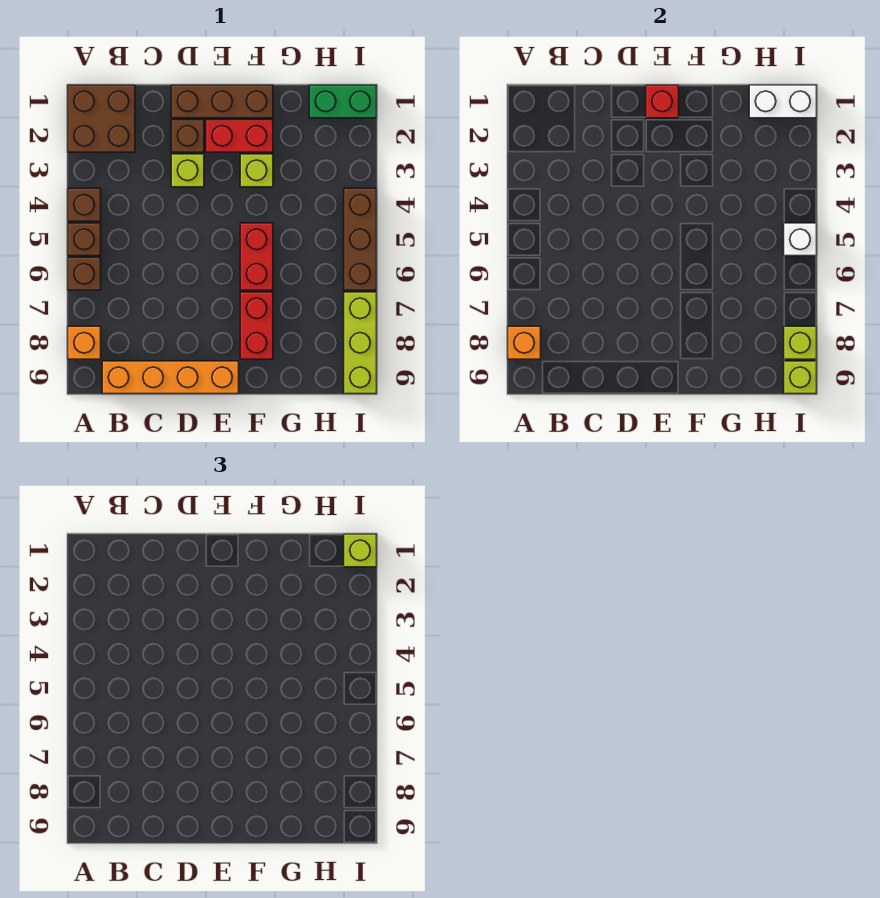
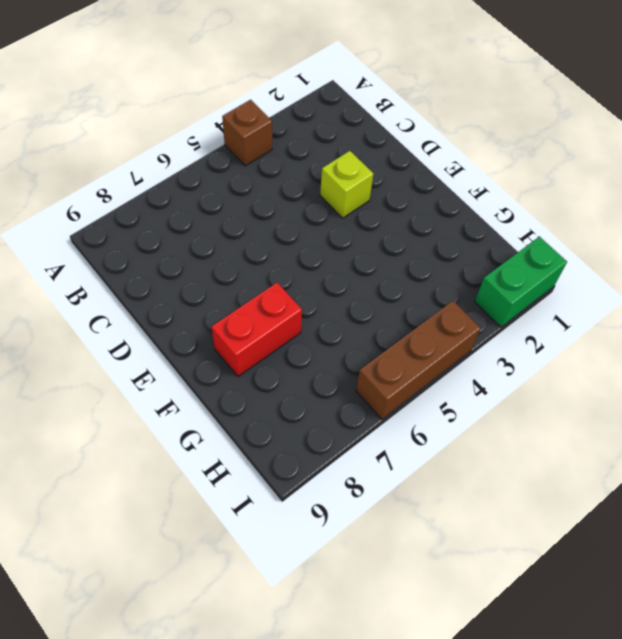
green 1x2 brick [475,237,567,327] -> green 1x2 brick turned to [309,85,377,118]
none -> brown 2x2 brick [68,85,135,152]
none -> brown 1x1 brick [68,223,101,256]
none -> brown 1x1 brick [68,257,101,290]

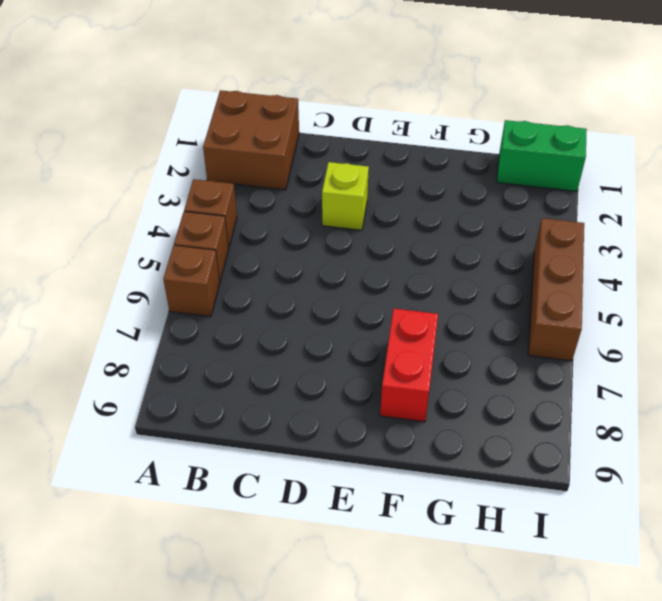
none -> orange 1x1 brick [68,326,101,359]
none -> orange 1x4 brick [102,361,239,394]
none -> brown 1x3 brick [171,85,273,118]

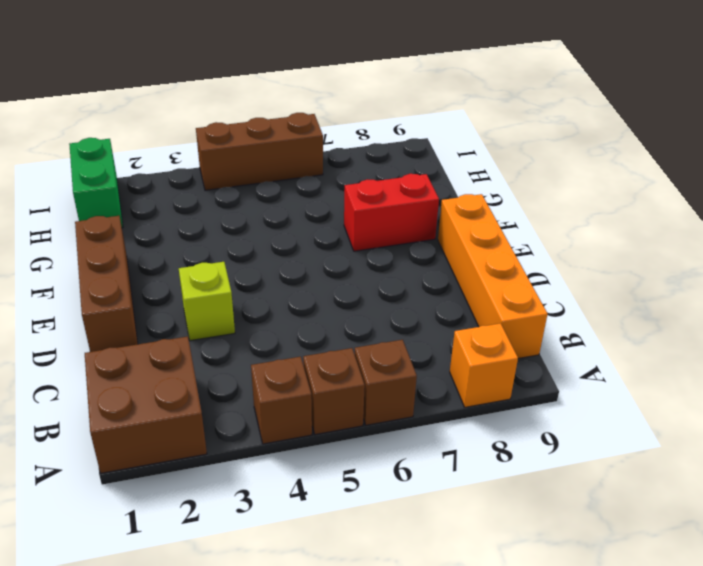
none -> brown 1x1 brick [171,120,204,152]
none -> red 1x2 brick [206,120,273,152]
none -> lime 1x1 brick [240,154,273,187]

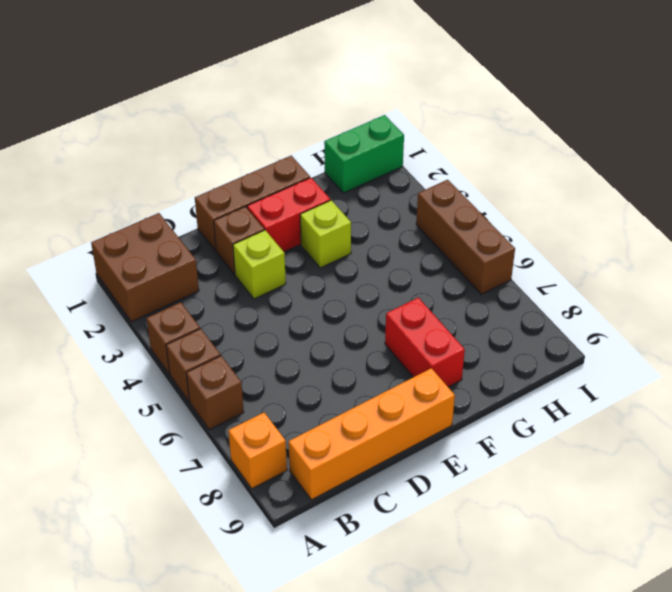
none -> red 1x2 brick [240,223,273,290]
none -> lime 1x3 brick [344,292,377,394]
none -> orange 1x1 brick [508,326,541,359]

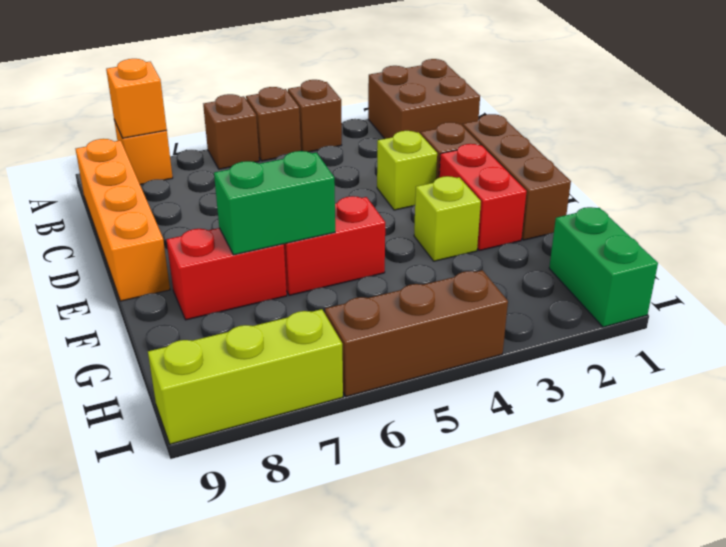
green 1x2 brick [214,151,335,255] -> none
none -> red 1x1 brick [646,85,679,118]
none -> white 1x2 brick [749,85,817,118]
none -> white 1x1 brick [784,223,817,256]

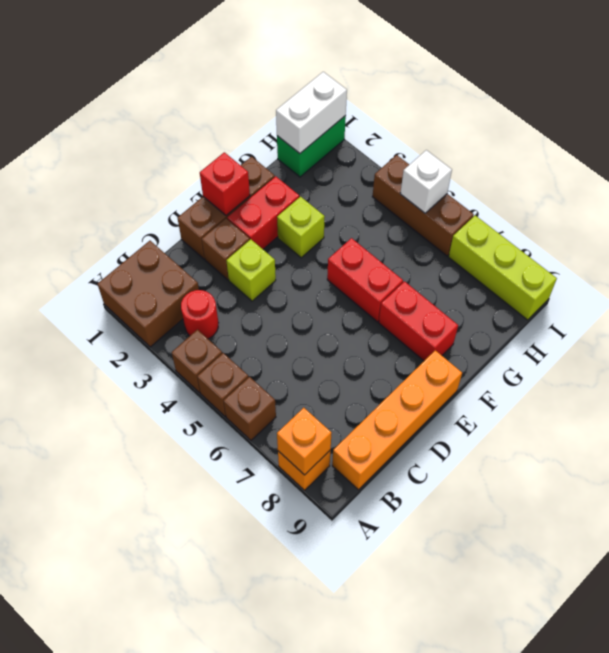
red 1x1 round brick [181,290,218,339] -> none
none -> lime 1x1 brick [784,326,817,359]
none -> lime 1x1 brick [784,361,817,394]
none -> lime 1x1 brick [344,534,377,567]

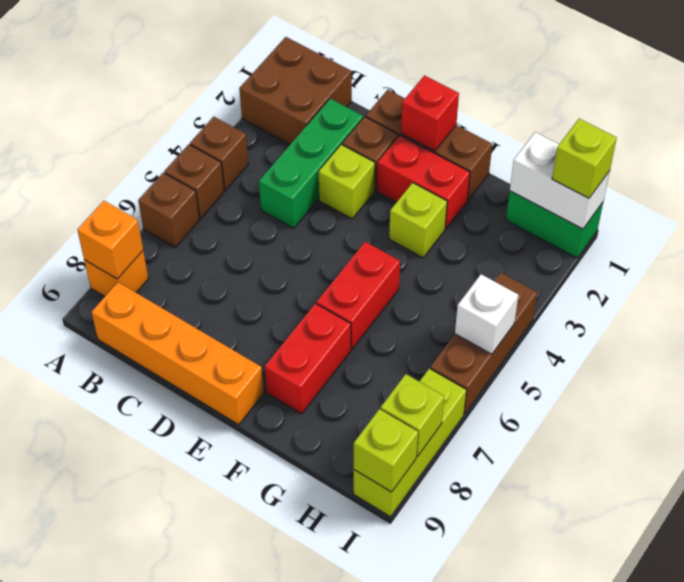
green 1x3 brick [259,99,363,228] -> none

